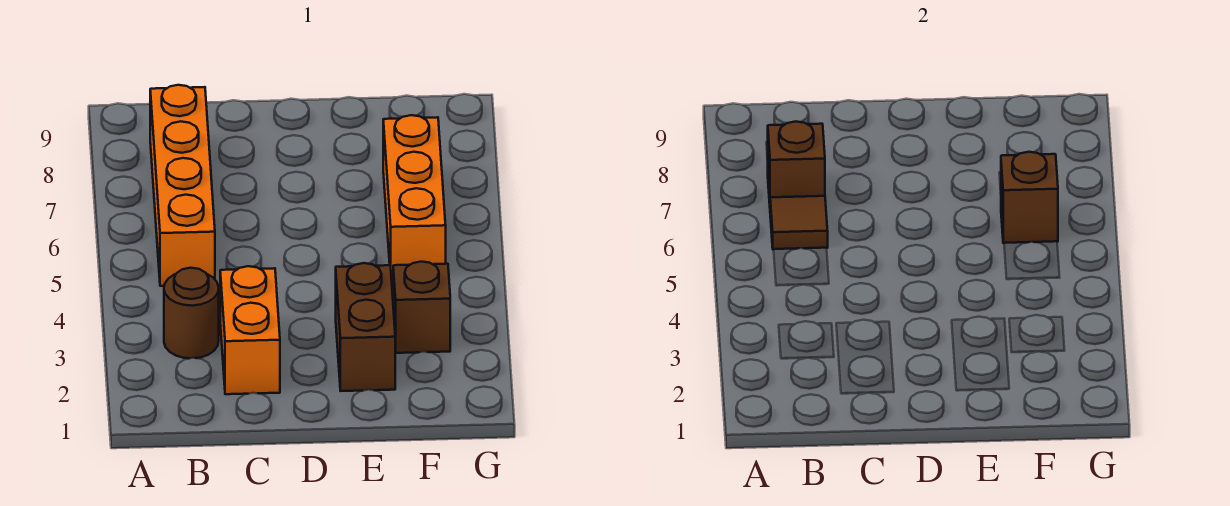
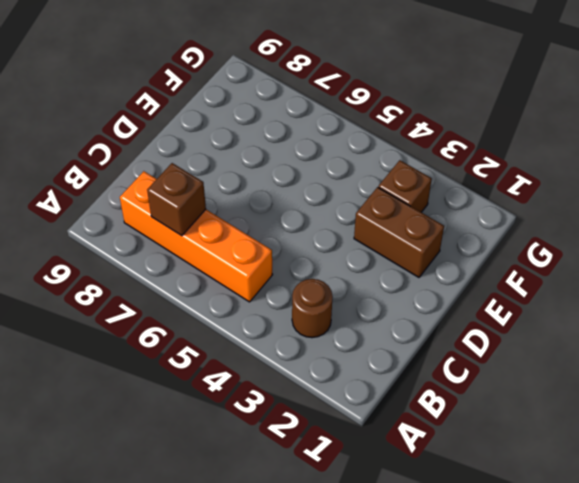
none -> orange 1x2 brick [220,266,280,394]
none -> orange 1x3 brick [383,115,446,280]

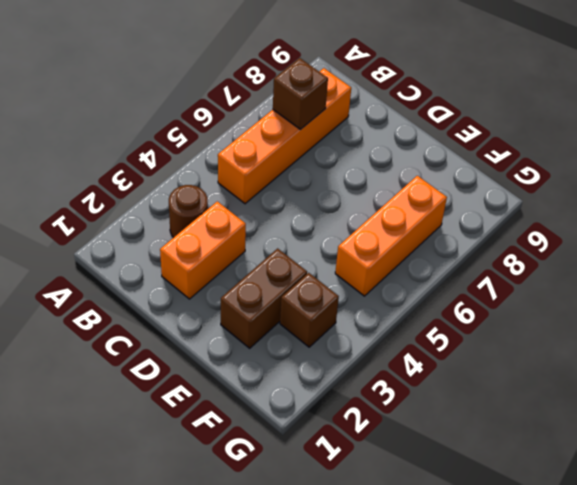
none -> brown 1x1 tile [770,196,828,250]
none -> brown 1x1 brick [1001,152,1058,243]

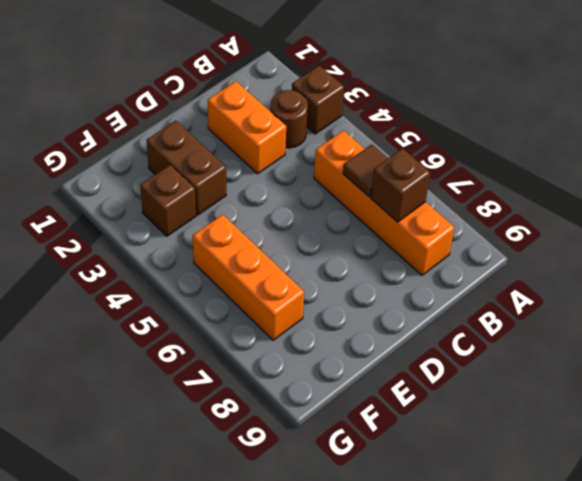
brown 1x1 brick [292,65,344,134] -> brown 1x1 brick moved to [1001,152,1058,243]

